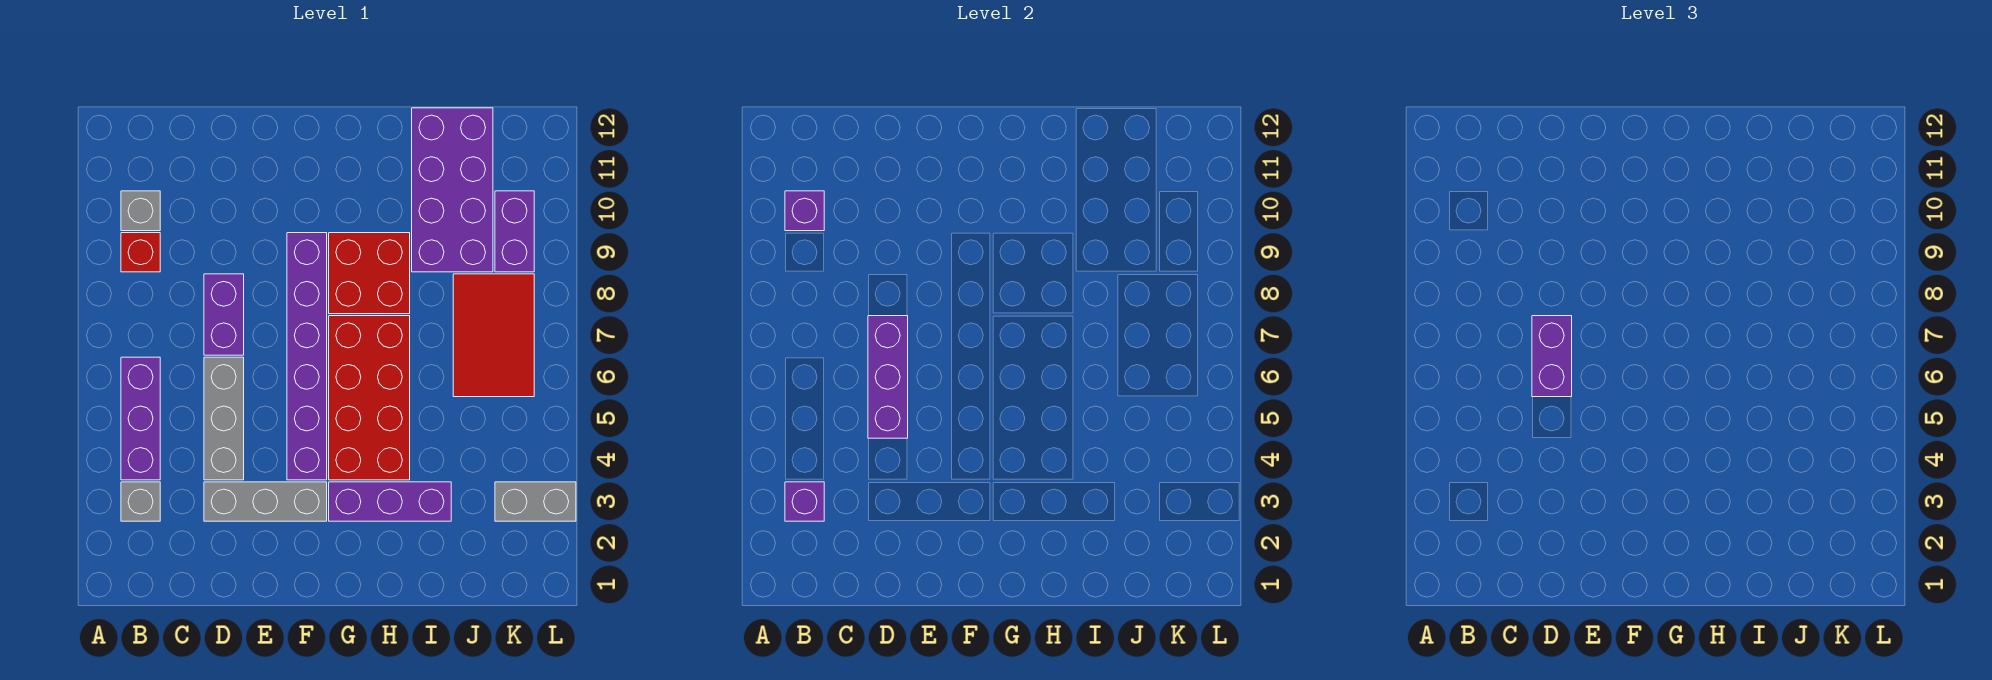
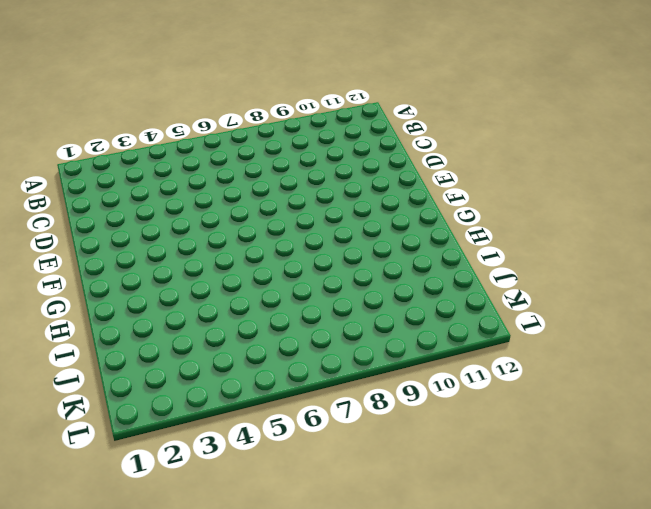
none -> grey 1x1 brick [121,482,160,521]
none -> purple 1x3 brick [121,357,160,480]
none -> red 1x1 brick [121,233,160,272]

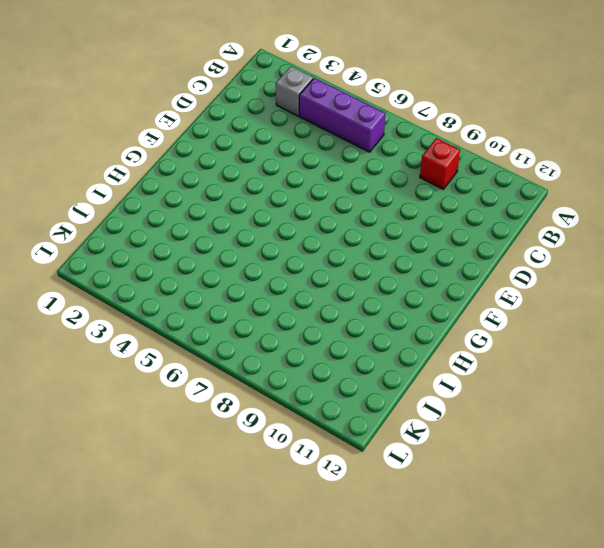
none -> grey 1x1 brick [121,191,160,231]
none -> grey 1x3 brick [204,482,327,521]
none -> grey 1x3 brick [204,357,244,480]

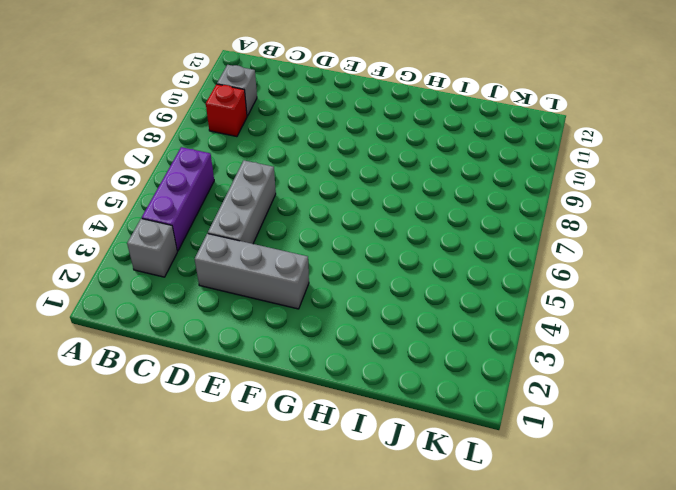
none -> purple 1x2 brick [204,274,244,355]
none -> purple 1x6 brick [287,233,327,480]
none -> purple 1x3 brick [329,482,451,521]

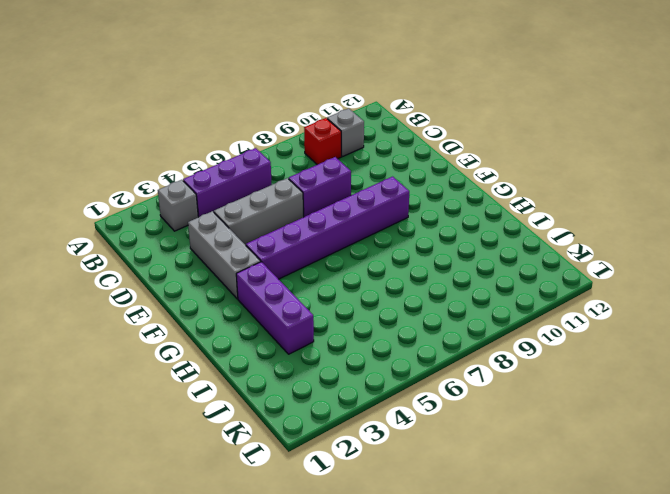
none -> red 2x4 brick [329,316,410,480]
none -> red 2x2 brick [329,233,410,314]
none -> purple 2x4 brick [412,108,493,272]

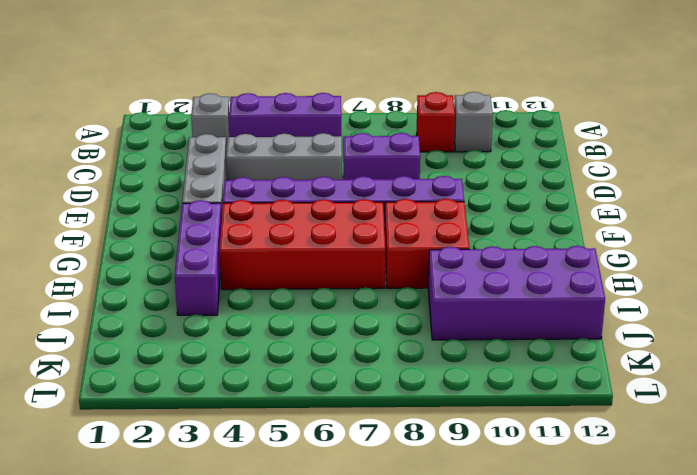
none -> red 2x3 tile [453,274,534,397]
none -> grey 1x2 brick [495,482,576,521]
none -> purple 1x2 brick [495,191,534,272]

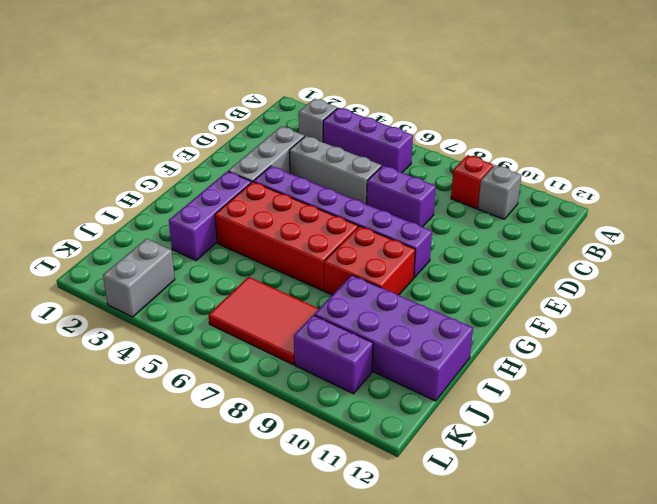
none -> purple 1x1 brick [785,482,824,521]
none -> purple 1x1 brick [785,191,824,231]
none -> purple 1x3 brick [868,316,908,438]

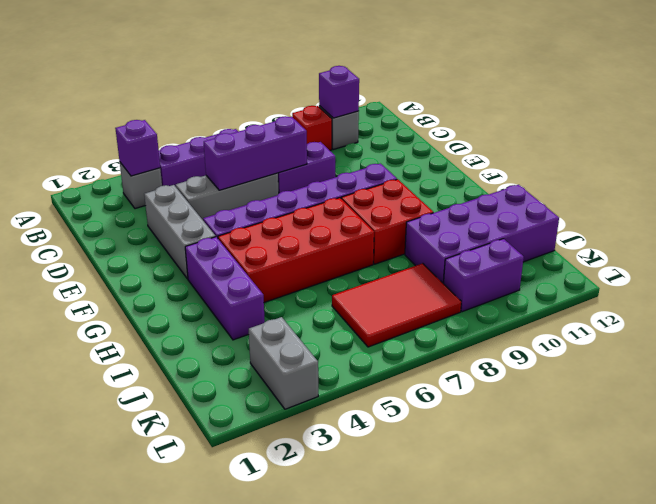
none -> purple 1x2 brick [1532,316,1572,397]

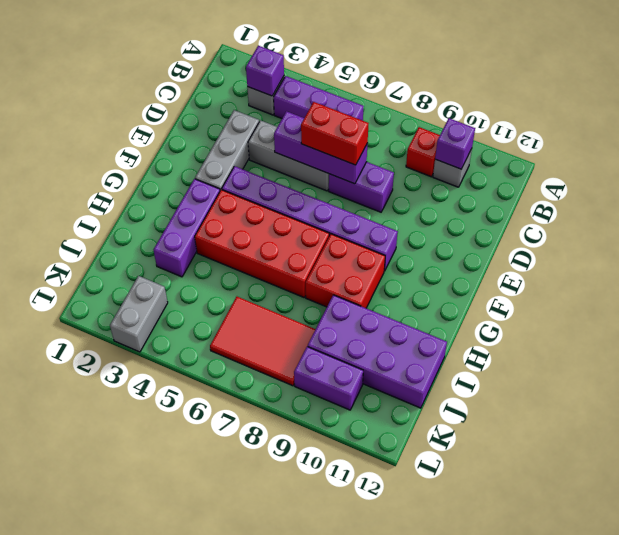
red 1x2 brick [301,102,369,165] -> purple 1x2 brick [1532,316,1572,397]

